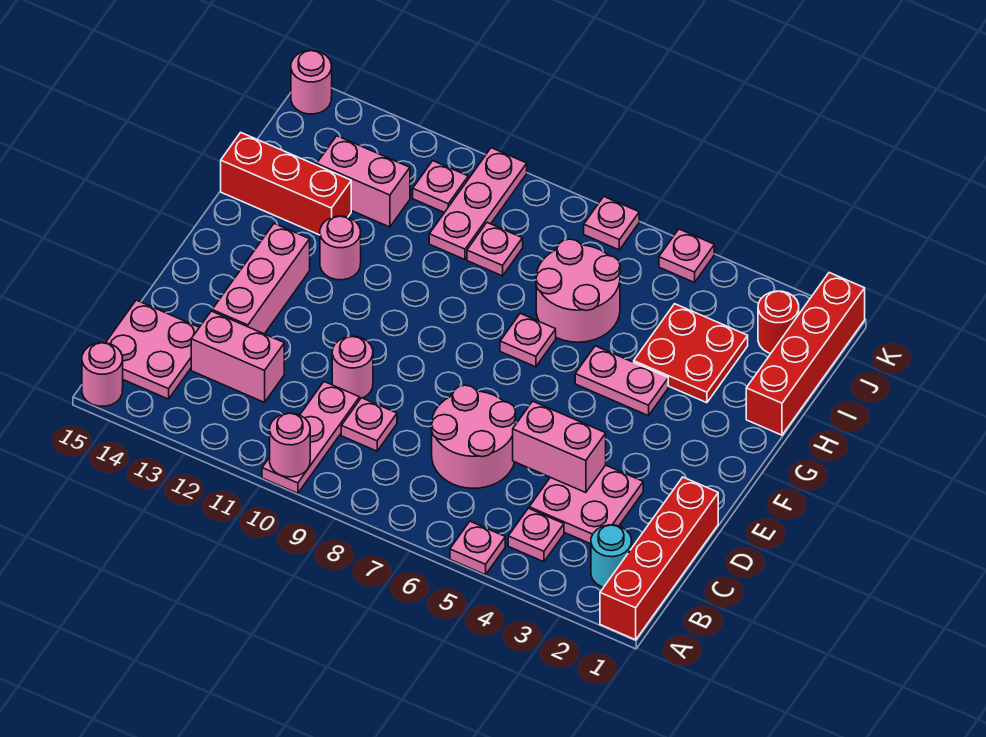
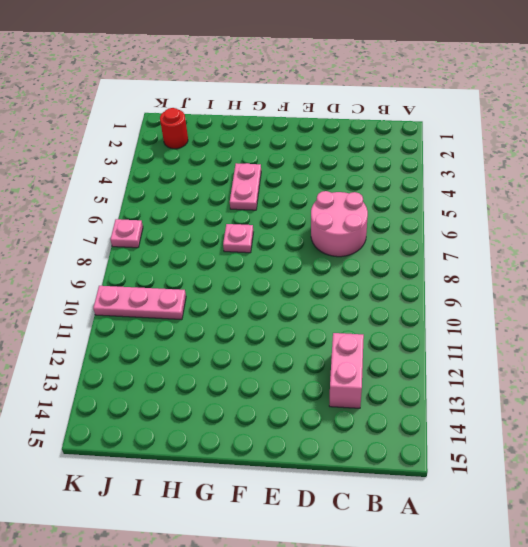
none -> red 1x4 brick [600,477,718,640]
none -> pink 1x1 plate [450,521,505,575]
none -> pink 1x3 plate [262,382,360,493]
none -> pink 1x1 round brick [82,343,123,406]

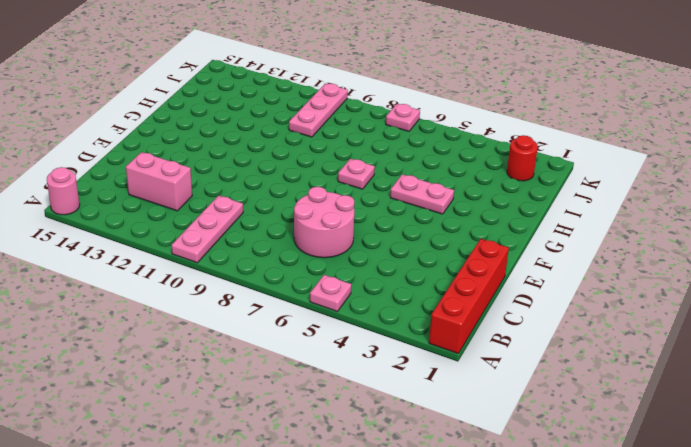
none -> cyan 1x1 round brick [591,525,632,587]
none -> pink 1x1 plate [508,508,564,562]
none -> pink 2x2 plate [106,300,199,399]
none -> pink 2x2 plate [529,465,643,544]

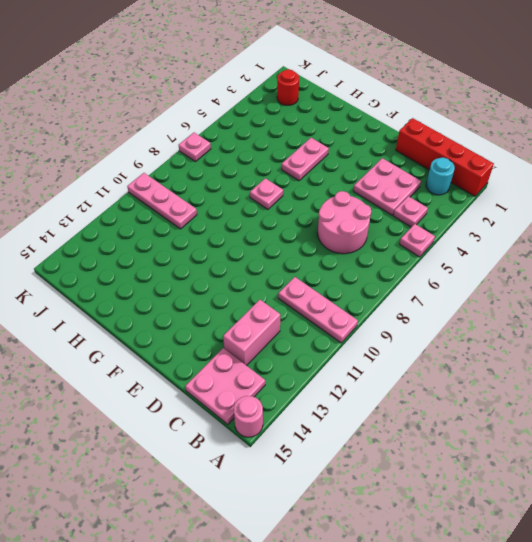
none -> pink 1x1 plate [341,398,397,451]
none -> pink 1x1 round brick [332,336,373,399]
none -> pink 1x3 brick [212,224,310,334]
none -> pink 1x1 round brick [320,216,361,280]

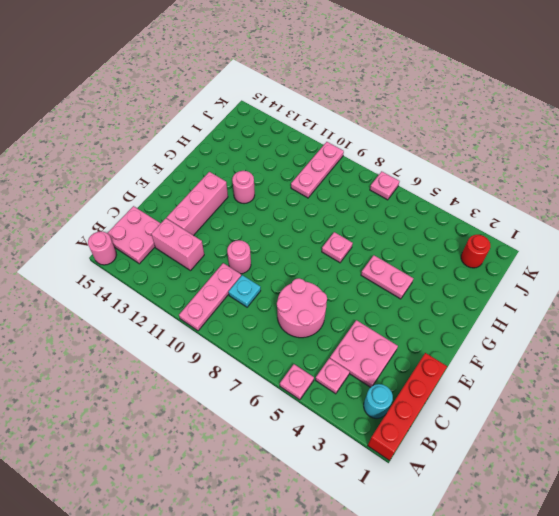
cyan 1x1 plate [229,275,261,307] -> pink 1x1 plate [341,398,397,451]
none -> red 1x4 brick [746,273,865,435]
none -> red 2x2 plate [634,304,748,403]
none -> pink 2x2 round brick [536,239,620,342]
none -> red 1x3 brick [221,133,351,235]

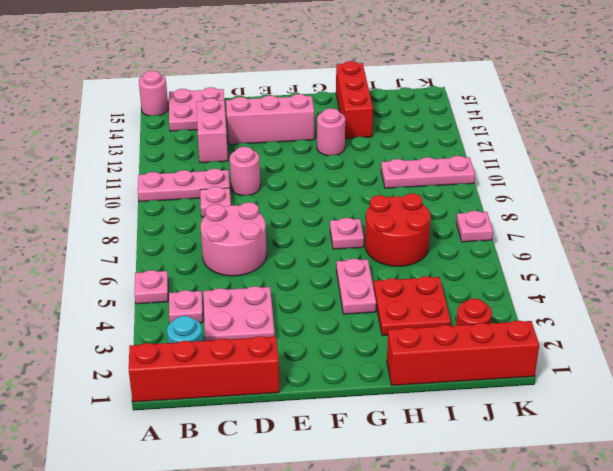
red 2x2 round brick [365,193,431,266] -> pink 2x2 round brick [536,239,620,342]
none -> pink 1x1 plate [467,223,523,276]
none -> pink 1x2 brick [317,136,410,227]
none -> pink 1x1 plate [413,161,468,212]
none -> pink 1x1 plate [659,229,714,282]

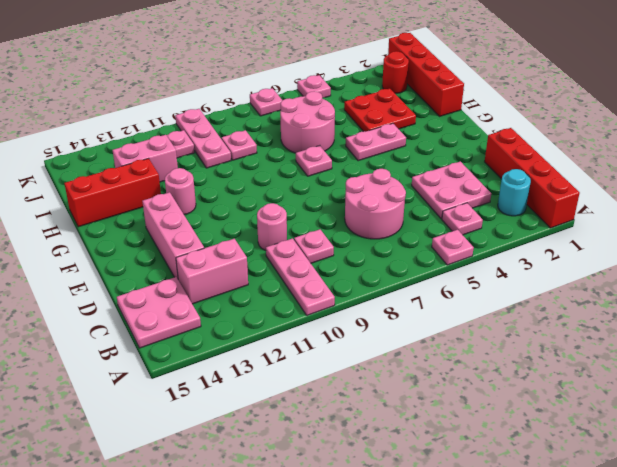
none -> pink 1x1 round brick [82,343,123,406]
none -> pink 1x1 round brick [291,51,332,114]
none -> pink 1x1 round brick [270,413,310,477]
none -> pink 1x2 brick [513,401,606,493]

